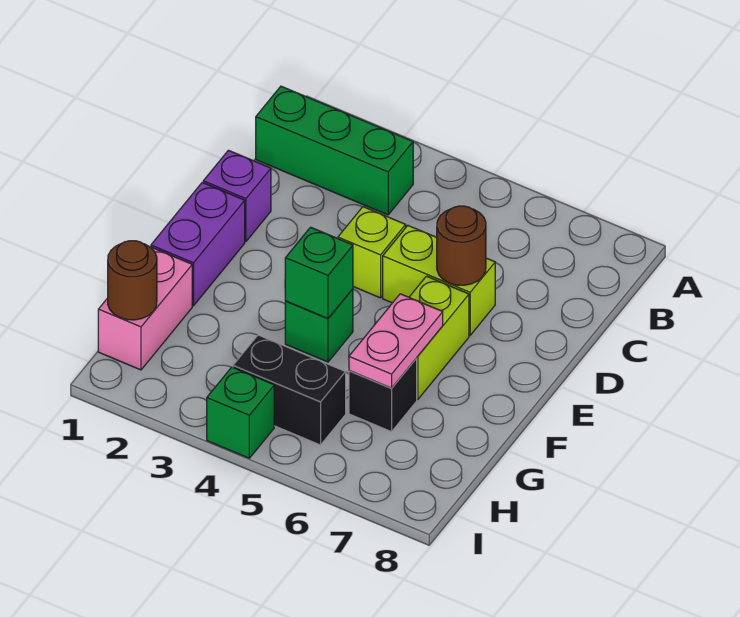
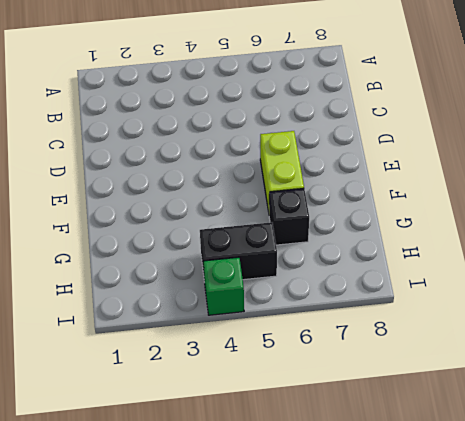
none -> green 1x3 brick [256,86,413,215]
none -> purple 1x1 brick [203,150,271,242]
none -> lime 1x1 brick [338,207,406,298]

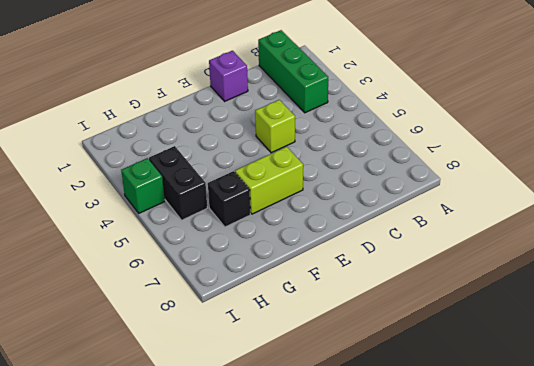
none -> lime 1x2 brick [383,226,495,335]
none -> purple 1x2 brick [151,182,245,306]
none -> green 1x1 brick [285,289,353,362]

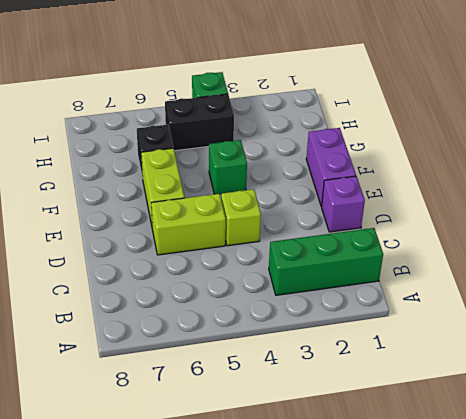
none -> pink 1x2 brick [98,247,192,370]
none -> brown 1x1 round brick [437,206,486,285]
none -> green 1x1 brick [285,227,353,318]

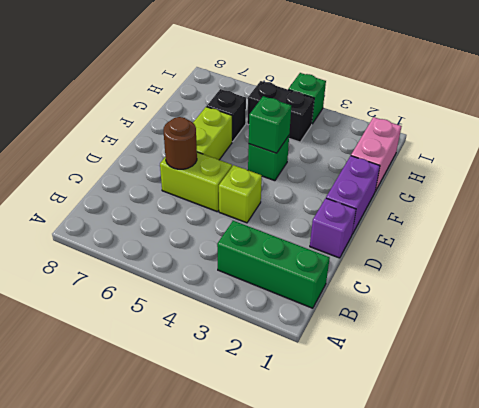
none -> pink 1x2 plate [349,294,443,388]
none -> brown 1x1 round brick [108,241,157,320]

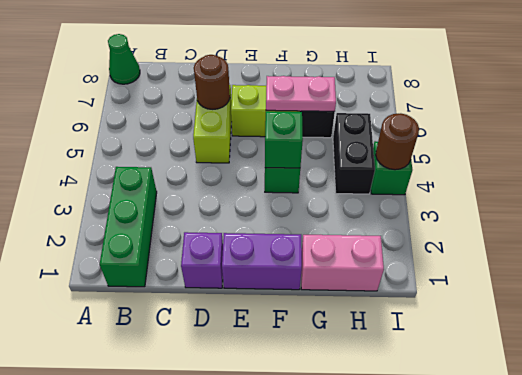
green 1x1 cone [108,34,140,84] -> none
brown 1x1 round brick [376,113,419,170] -> brown 1x1 round brick moved to [108,241,157,320]
none -> lime 1x1 brick [338,207,406,298]

